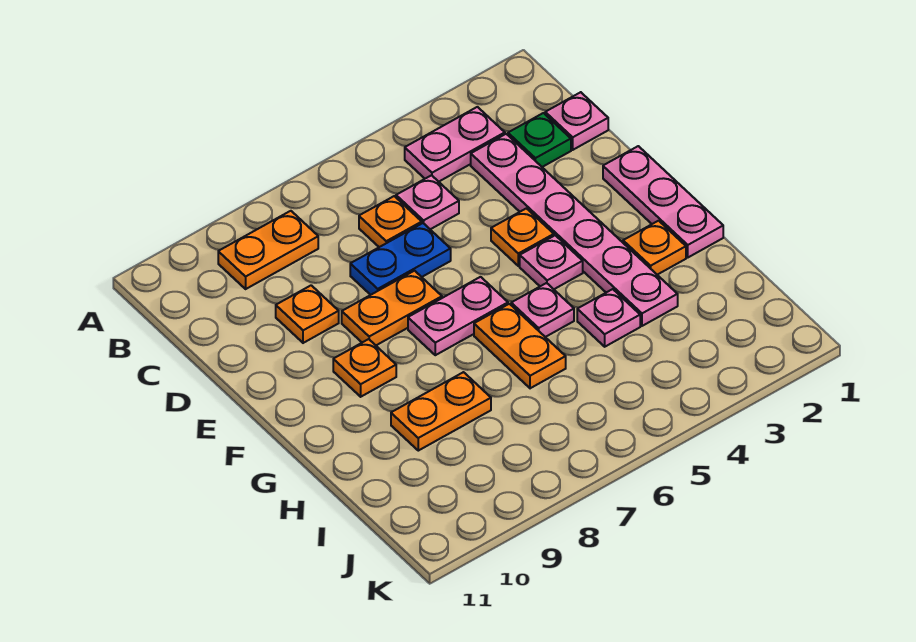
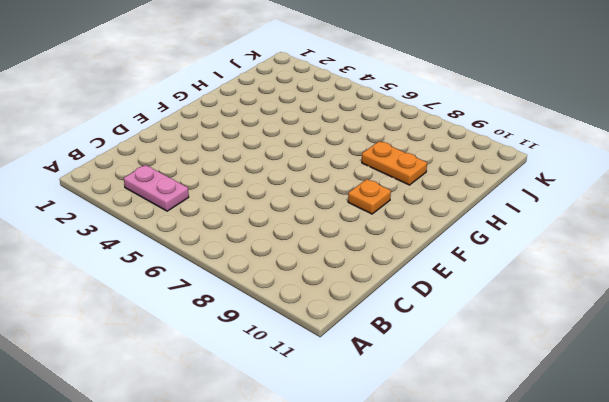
none -> orange 1x2 plate [218,211,318,289]
none -> pink 1x1 plate [545,92,608,150]
none -> green 1x1 plate [508,113,571,167]

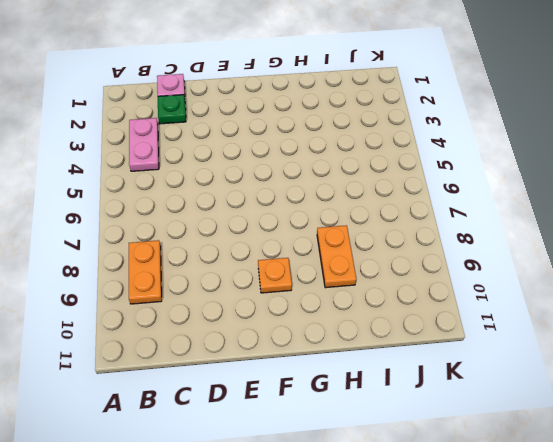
none -> pink 1x6 plate [471,134,678,326]
none -> pink 1x1 plate [396,175,459,229]
none -> orange 1x1 plate [359,196,422,247]

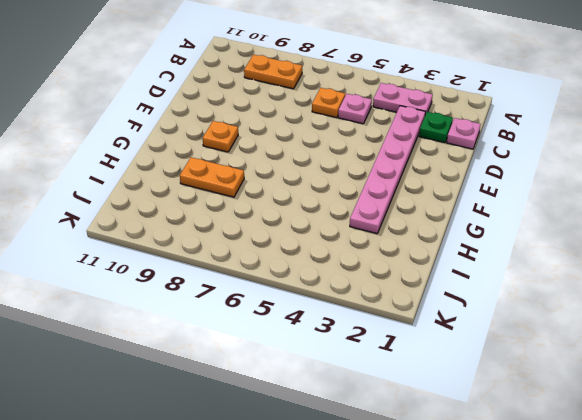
none -> blue 1x2 plate [350,223,451,295]
none -> orange 1x1 plate [276,285,339,343]
none -> pink 1x3 plate [603,146,723,257]

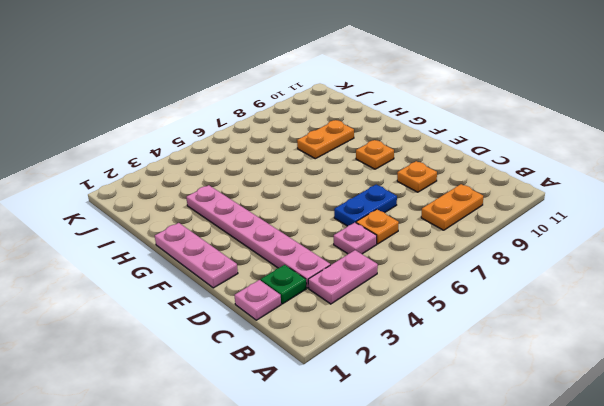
none -> orange 1x1 plate [491,208,554,266]
none -> orange 1x2 plate [342,271,442,345]
none -> pink 1x1 plate [520,235,583,289]

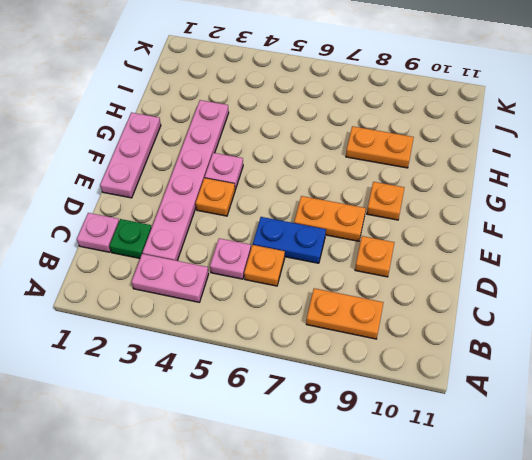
none -> pink 1x2 plate [408,277,508,355]
none -> orange 1x1 plate [623,221,686,275]
none -> pink 1x1 plate [511,283,574,337]

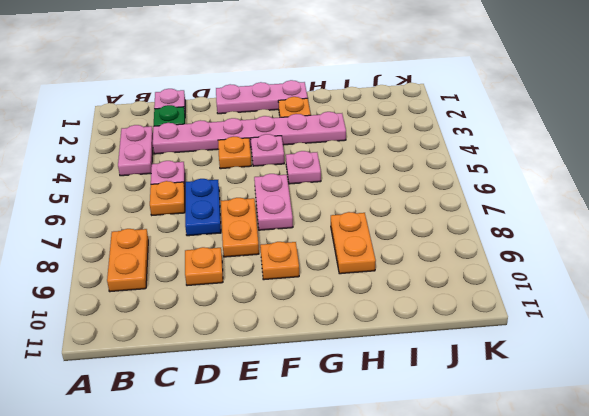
none -> orange 1x2 plate [474,304,566,388]
none -> pink 1x1 plate [577,289,640,347]

